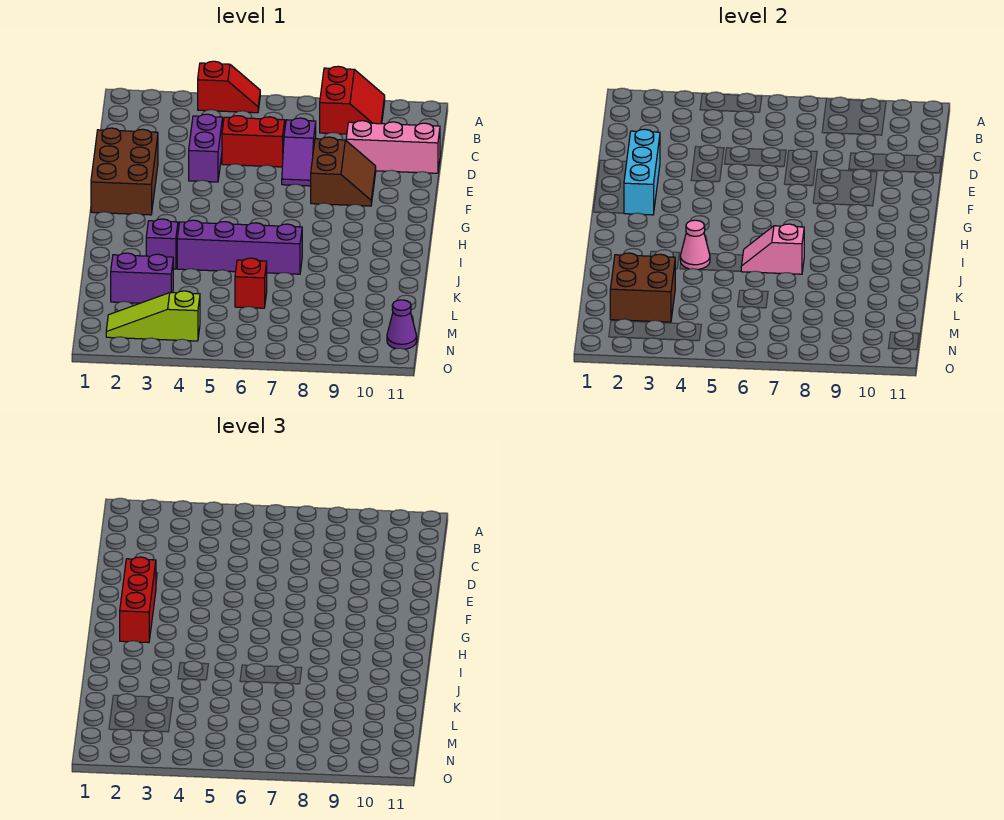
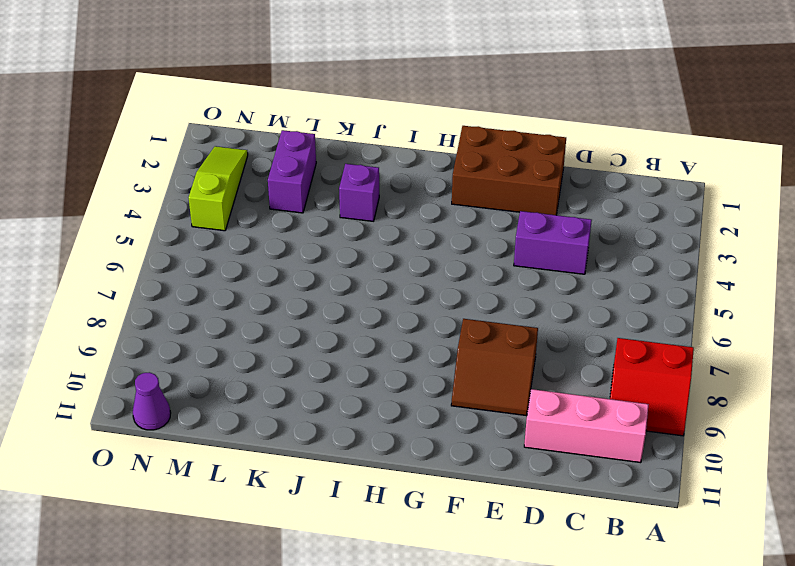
pink 1x3 brick [524,389,649,463] -> pink 1x3 brick turned to [346,121,440,173]
none -> red 1x2 slope [198,61,260,113]
none -> red 1x2 brick [222,116,285,167]
none -> purple 1x2 slope [282,118,316,186]

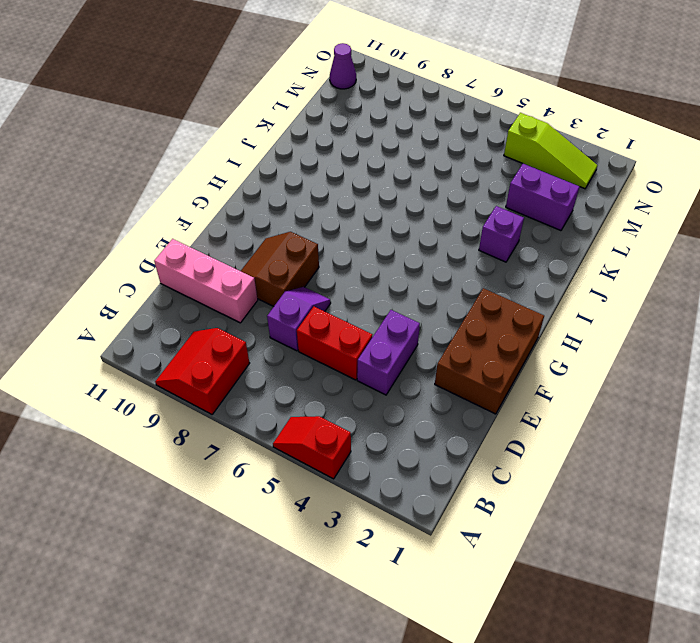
none -> purple 1x4 brick [177,220,302,274]
none -> red 1x1 brick [235,258,267,308]
none -> cyan 1x3 brick [624,129,660,215]

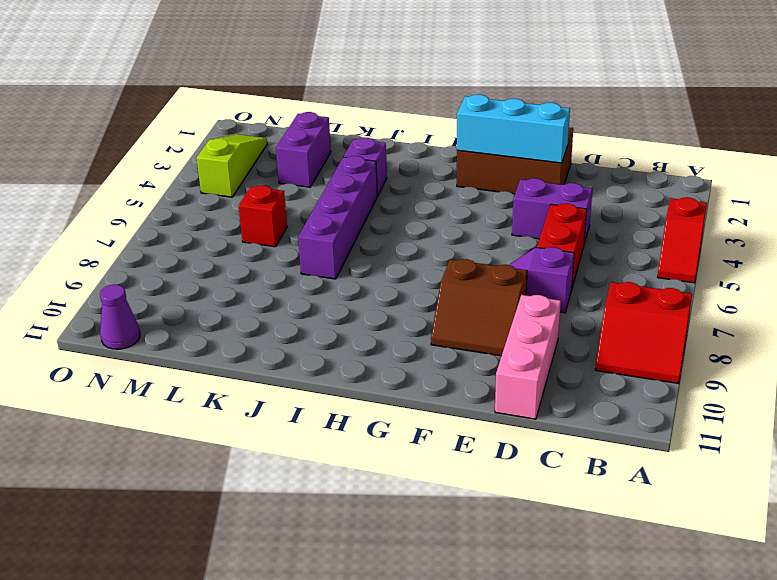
none -> pink 1x1 cone [680,220,710,269]
none -> pink 1x2 slope [741,224,804,274]
none -> brown 2x2 brick [610,253,675,322]

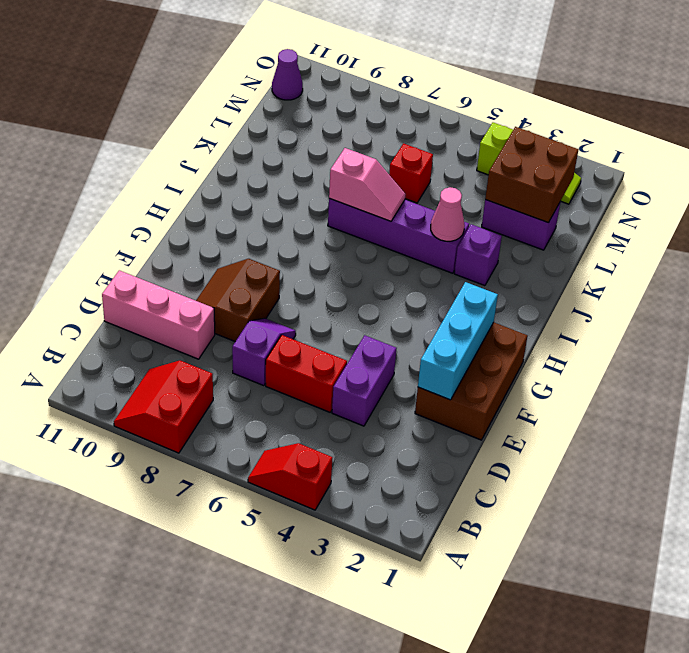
none -> red 1x3 brick [120,557,156,643]

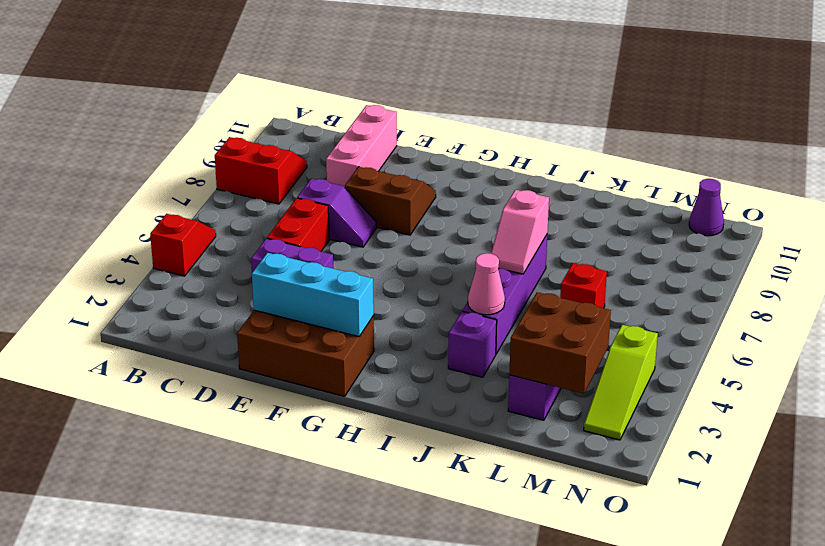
none -> red 1x3 brick [120,557,156,643]

